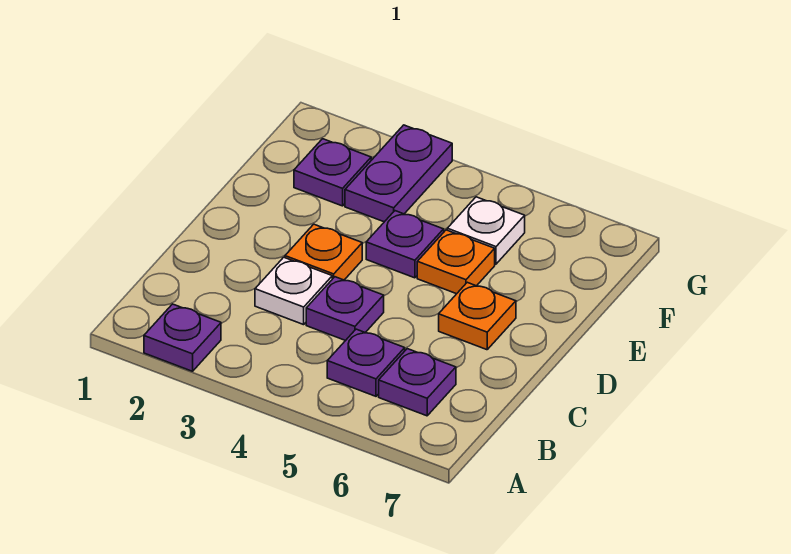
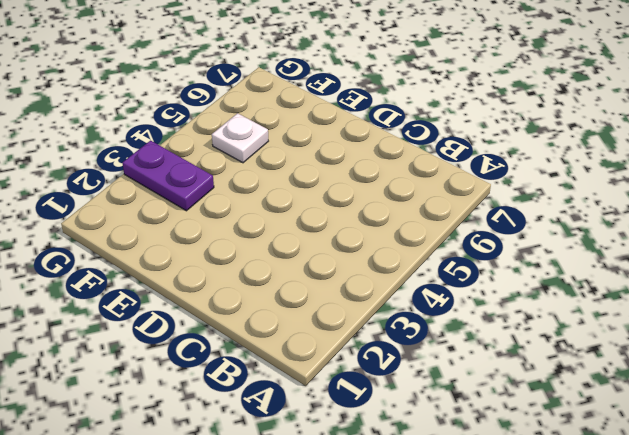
none -> purple 1x1 plate [144,304,221,371]
none -> purple 1x1 plate [327,329,405,396]
none -> purple 1x1 plate [379,349,456,416]

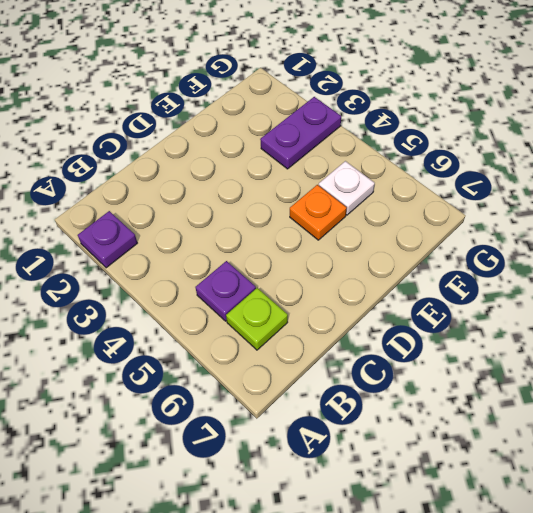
lime 1x1 plate [226,288,288,350] -> purple 1x1 plate [379,349,456,416]
none -> white 1x1 plate [255,257,332,325]
none -> purple 1x1 plate [306,277,384,341]
none -> orange 1x1 plate [285,224,362,280]

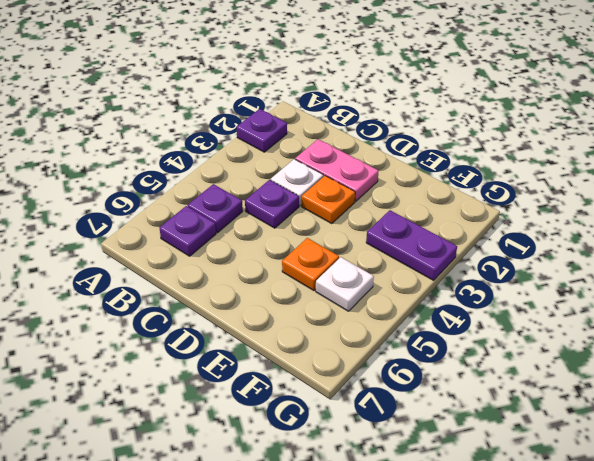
pink 1x2 plate [295,139,379,202] -> none
none -> orange 1x1 plate [439,282,516,350]
none -> purple 1x1 plate [366,211,444,278]
none -> purple 1x1 plate [294,139,371,206]

